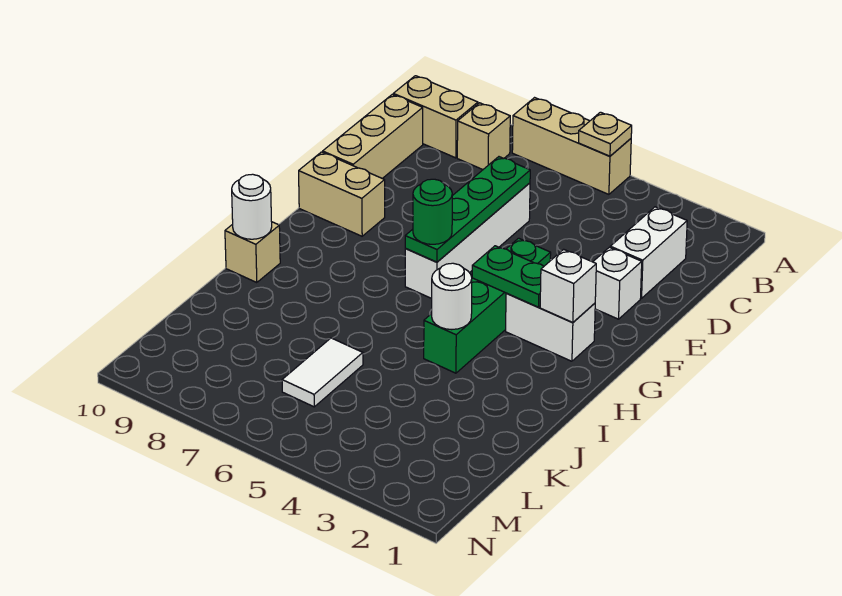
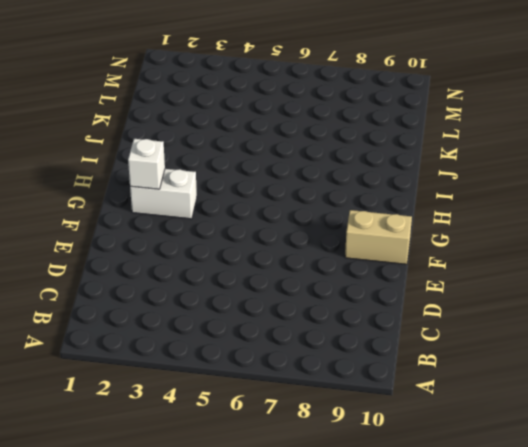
none -> tan 1x3 brick [512,98,631,194]
none -> tan 1x1 brick [457,103,510,170]
none -> tan 1x2 brick [393,76,478,158]

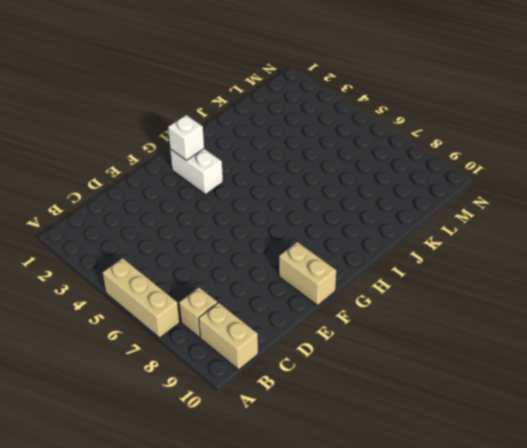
none -> white 1x2 brick [610,207,687,298]
none -> tan 1x3 brick [323,94,423,178]
none -> white 1x4 brick [405,183,530,299]

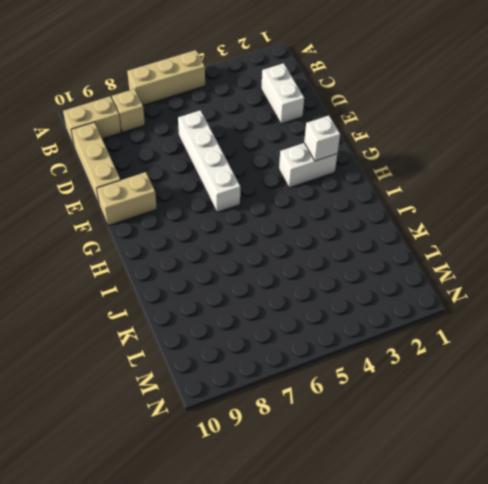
none -> white 1x1 brick [593,247,642,319]
none -> green 1x4 brick [424,238,551,373]
none -> tan 1x1 brick [225,222,280,283]

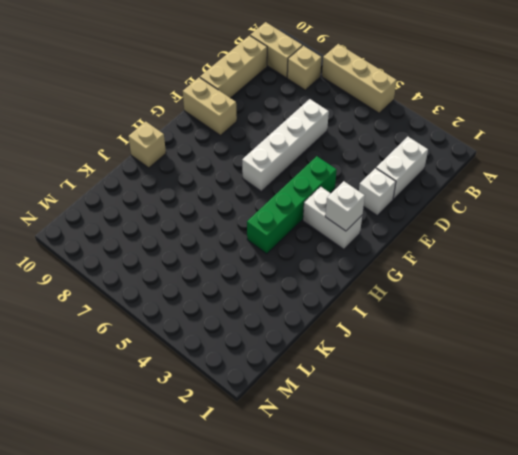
none -> white 1x2 tile [282,338,363,407]
none -> tan 1x1 plate [579,112,632,156]
none -> green 1x4 plate [405,157,530,262]

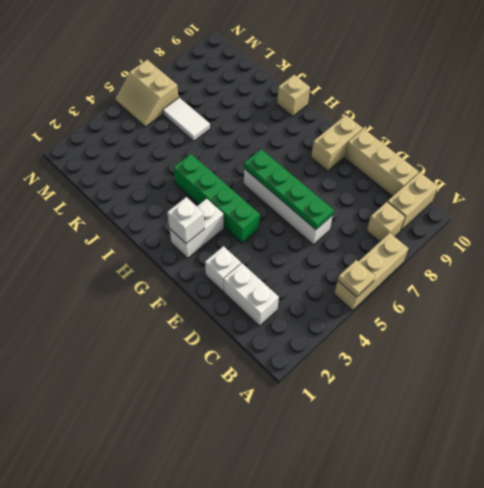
tan 2x2 slope [115,60,178,127] -> none
none -> green 1x2 plate [472,246,544,307]
none -> white 1x1 round brick [432,263,472,330]
none -> white 1x1 round brick [232,174,272,239]

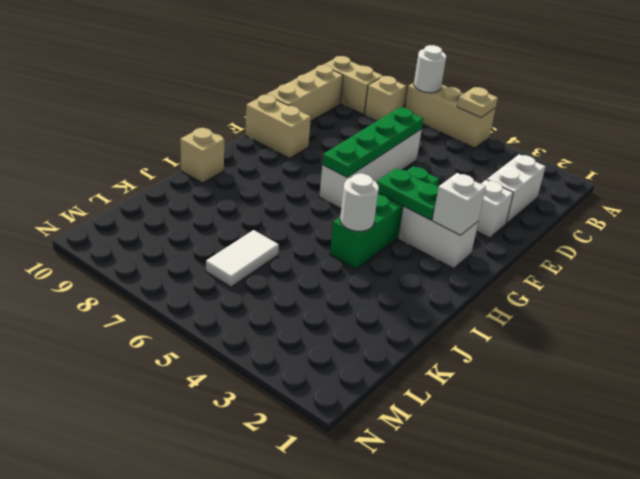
white 1x1 round brick [414,45,446,93] -> white 1x1 round brick moved to [232,174,272,239]
none -> green 1x1 round brick [413,179,452,244]

